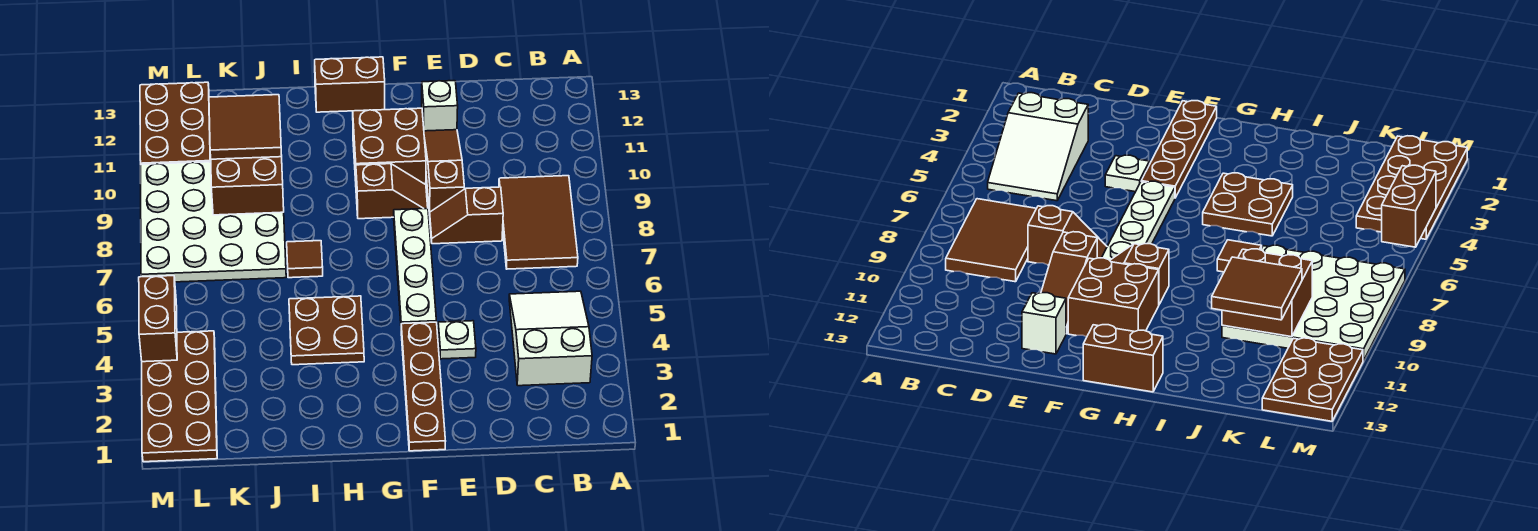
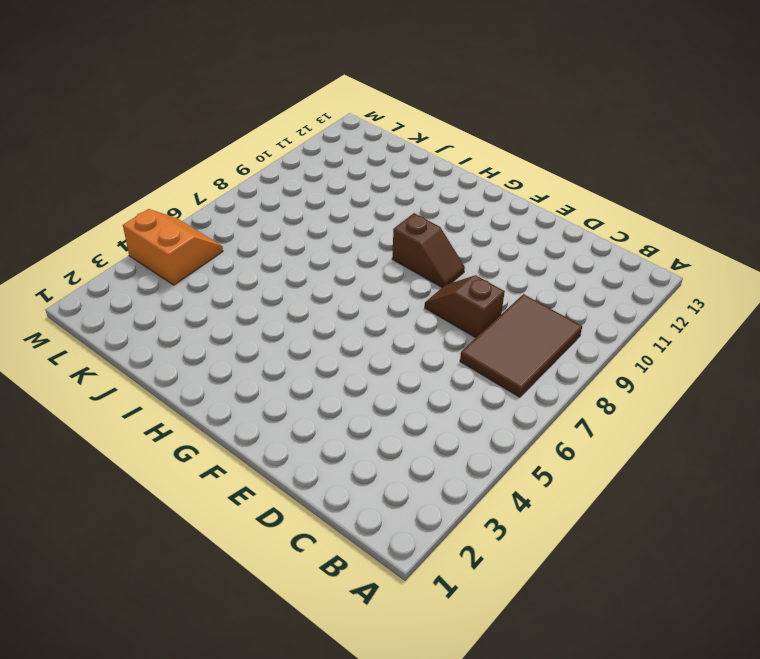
orange 2x2 slope [123,209,223,285] -> brown 2x4 plate [142,331,217,462]
none -> white 2x3 slope [509,291,592,386]
none -> white 1x1 plate [438,321,476,359]
none -> brown 1x3 slope [424,130,464,215]

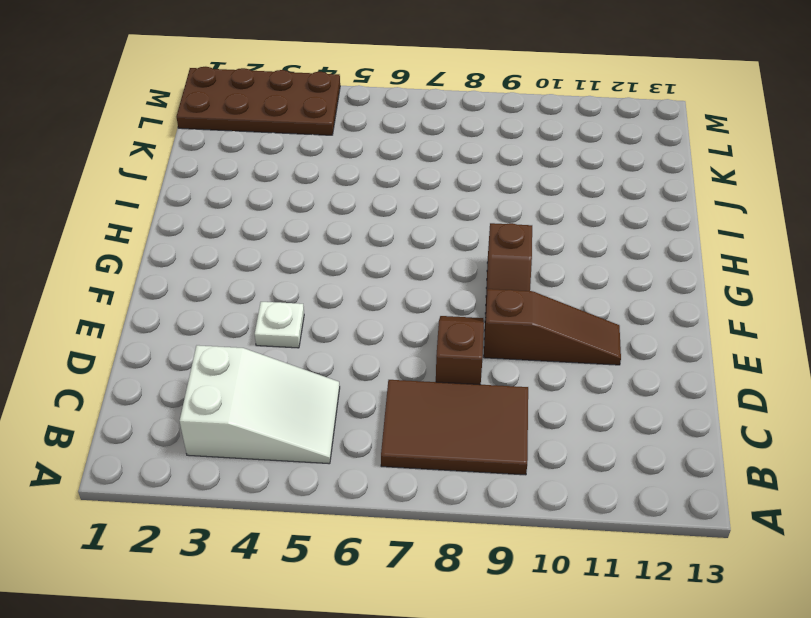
none -> white 1x1 brick [422,81,458,131]
none -> brown 1x4 plate [401,322,446,451]
none -> white 1x4 plate [394,208,436,324]

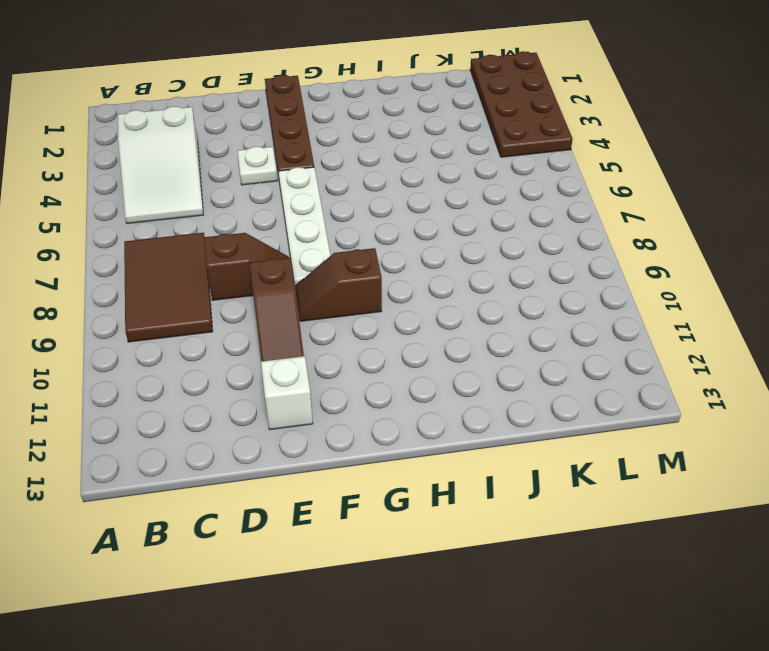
none -> brown 2x2 brick [353,108,426,184]
none -> brown 1x2 brick [315,57,385,112]
none -> brown 2x2 plate [289,296,364,365]

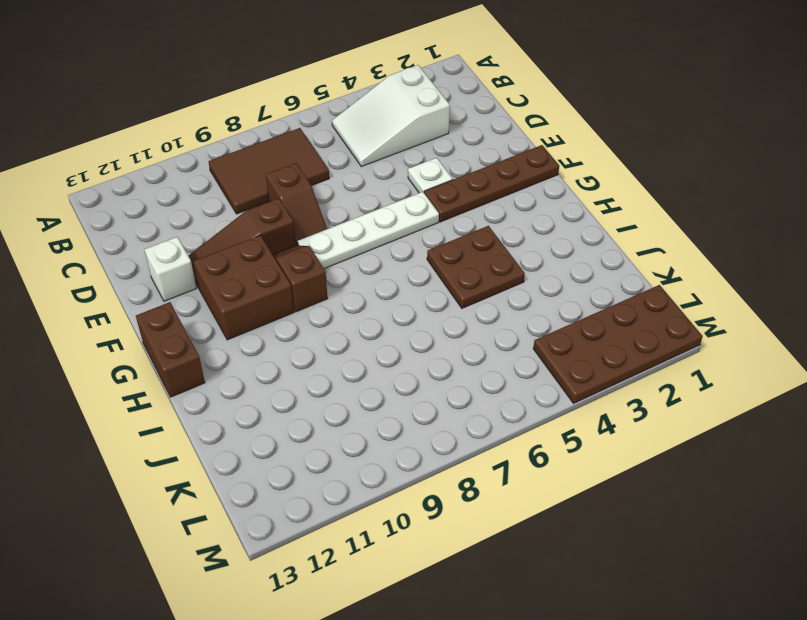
none -> brown 1x1 tile [287,241,323,278]
none -> white 4x4 plate [141,162,286,282]
none -> brown 2x3 plate [140,82,211,164]

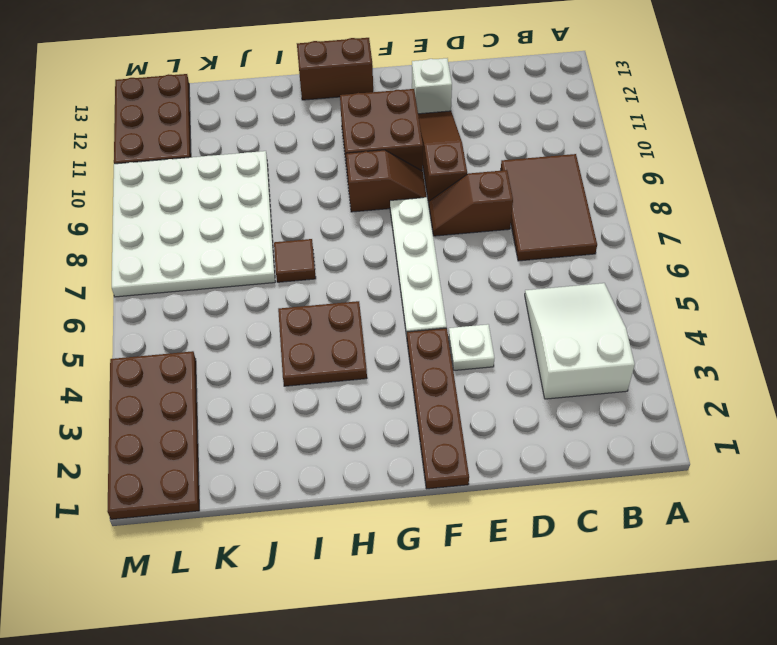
none -> brown 2x2 brick [211,157,284,215]
none -> brown 1x2 brick [139,276,177,362]
none -> brown 2x2 tile [209,95,282,159]

